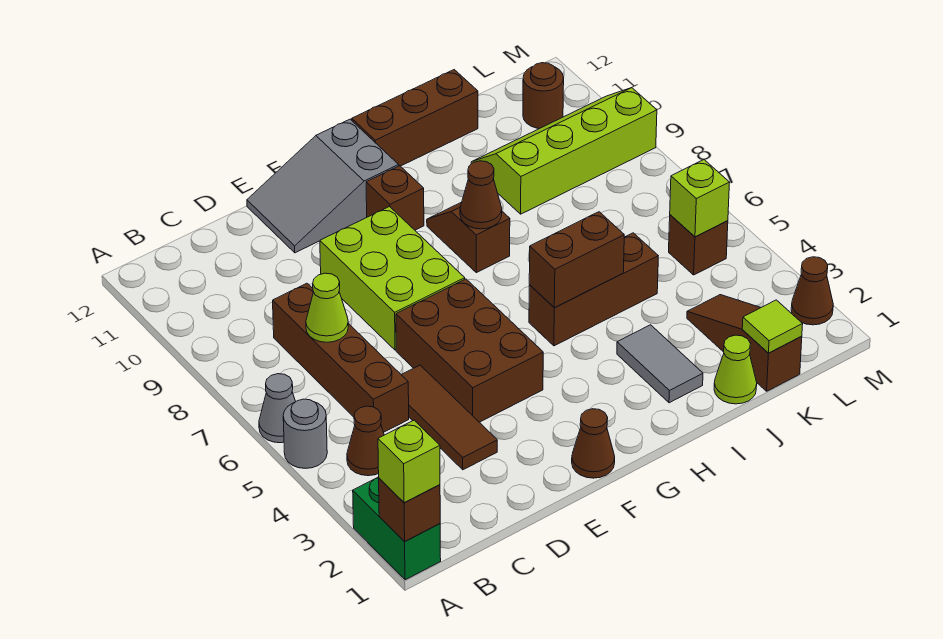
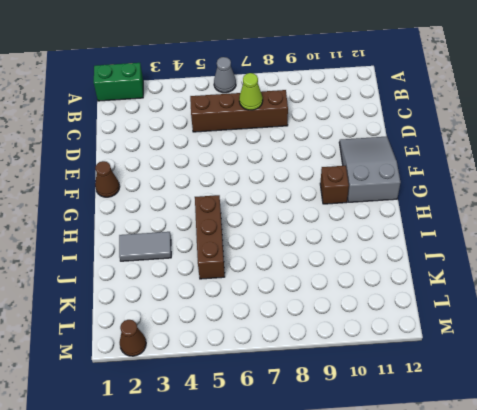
none -> grey 1x1 round brick [283,399,327,468]
none -> brown 1x1 cone [347,406,384,476]
none -> brown 1x3 tile [401,365,497,470]

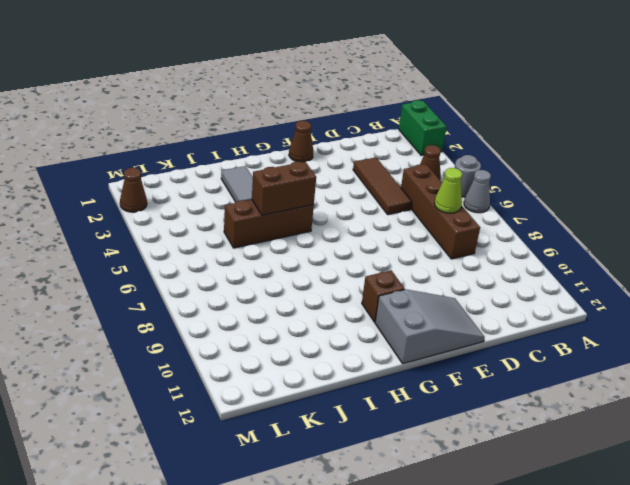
none -> brown 2x3 brick [396,279,543,422]
none -> lime 2x3 brick [320,207,465,350]
none -> brown 1x2 slope [427,202,510,273]

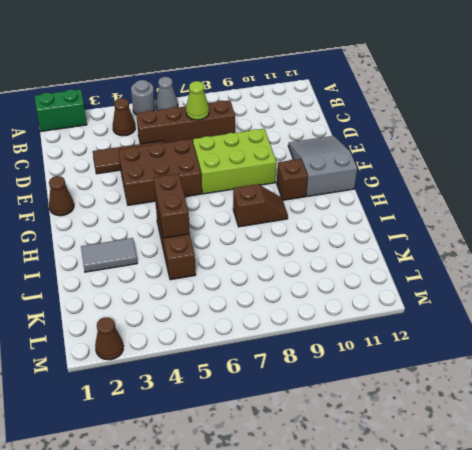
none -> brown 1x3 brick [352,70,478,166]
none -> lime 1x1 cone [714,335,757,404]
none -> lime 2x4 slope [471,88,657,214]

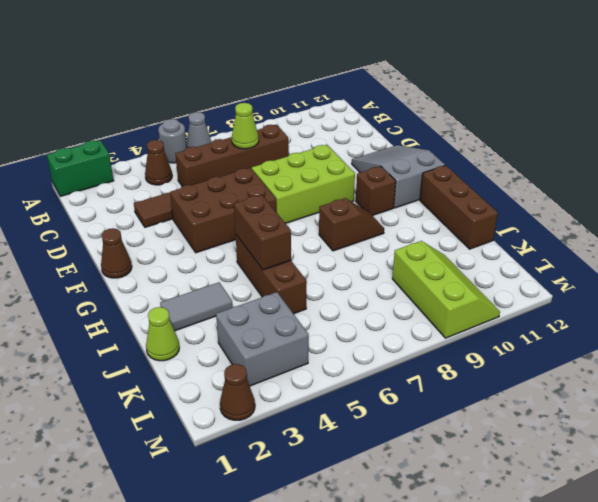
grey 2x2 brick [216,292,309,386] -> brown 1x3 slope [687,295,802,391]
lime 2x3 slope [392,241,500,338] -> lime 2x4 slope [471,88,657,214]
none -> brown 1x1 brick [669,215,728,275]
none -> brown 1x1 round brick [523,63,564,129]
none -> brown 1x1 brick [379,478,440,542]

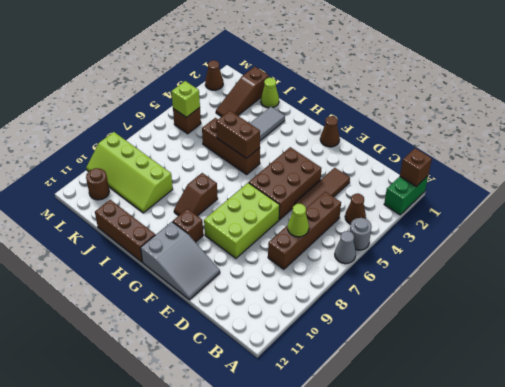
none -> brown 1x1 cone [460,161,502,229]
none -> lime 1x1 tile [742,300,803,353]
none -> lime 1x1 brick [378,420,440,502]

